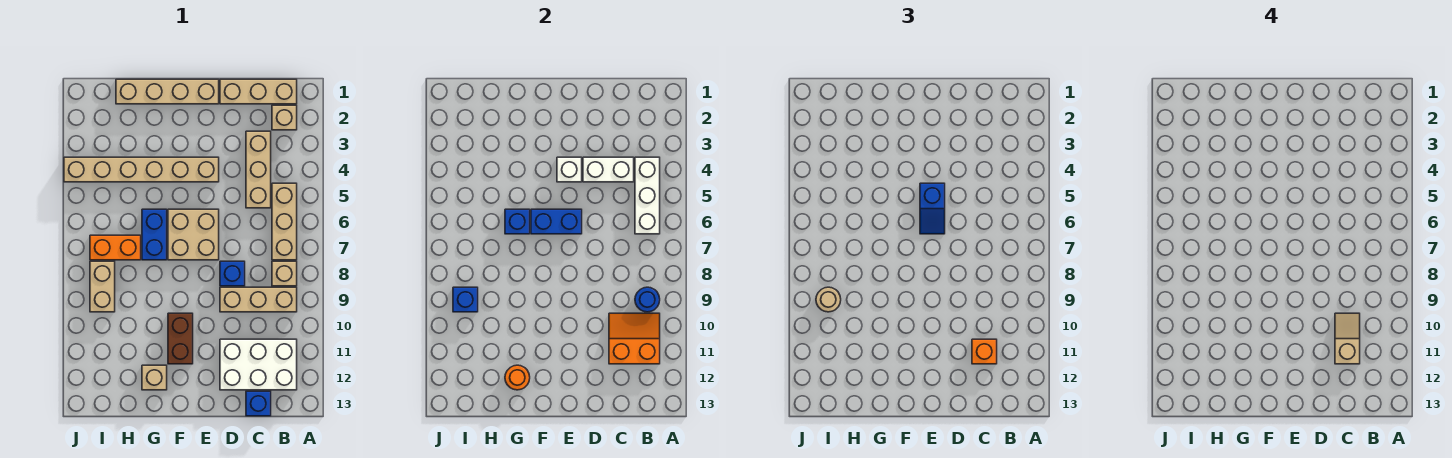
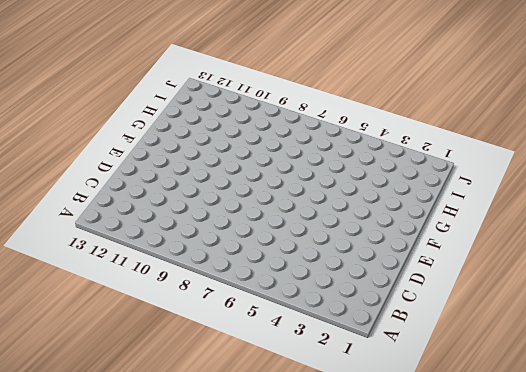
none -> tan 1x3 brick [220,79,297,104]
none -> tan 1x1 brick [272,105,297,130]
none -> tan 1x3 brick [272,183,297,260]
none -> tan 1x1 brick [272,261,297,286]

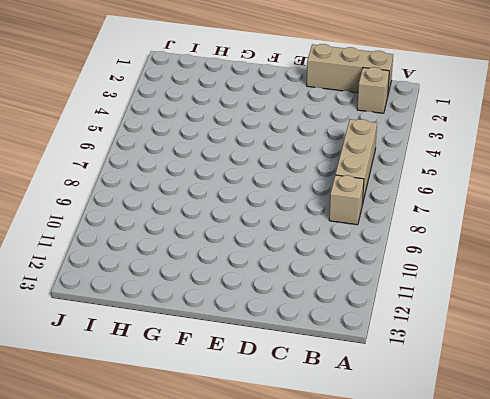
none -> tan 1x3 brick [220,287,297,312]
none -> white 2x3 brick [220,339,297,390]
none -> tan 1x3 brick [246,131,271,208]
none -> blue 1x1 brick [246,391,271,416]

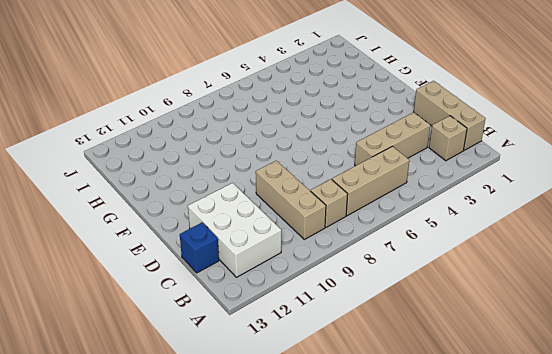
none -> blue 1x1 brick [220,261,245,286]
none -> tan 1x4 brick [116,79,219,104]
none -> tan 1x6 brick [64,157,219,182]
none -> tan 2x2 brick [168,209,219,260]

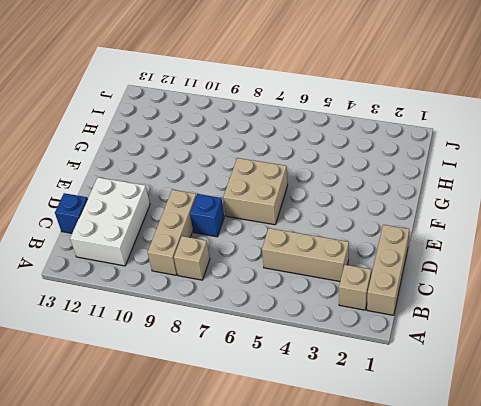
none -> tan 1x3 brick [272,183,297,260]
none -> tan 1x4 brick [116,79,219,104]
none -> tan 1x6 brick [64,157,219,182]
none -> brown 1x2 brick [168,313,193,364]

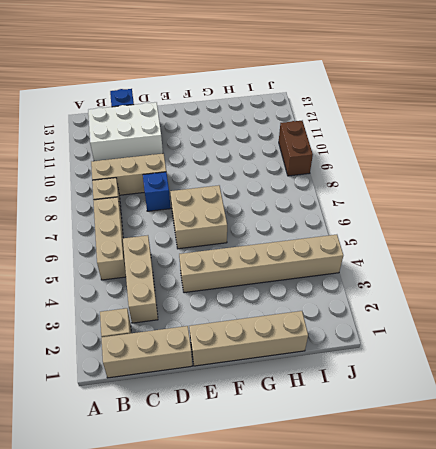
brown 1x2 brick [279,121,313,176] -> brown 1x2 brick moved to [168,313,193,364]
none -> blue 1x2 brick [142,209,167,260]
none -> tan 1x1 brick [142,365,167,390]
none -> orange 1x2 brick [90,235,141,260]
none -> tan 1x2 brick [90,261,115,312]

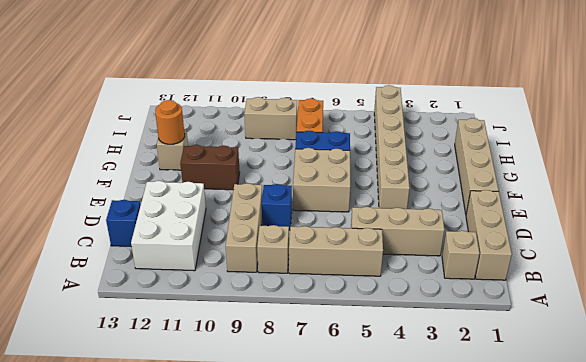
none -> white 1x3 brick [635,157,660,234]
none -> blue 1x1 round brick [635,287,660,312]
none -> orange 2x2 slope [609,313,660,364]
none -> white 1x2 brick [583,157,634,182]

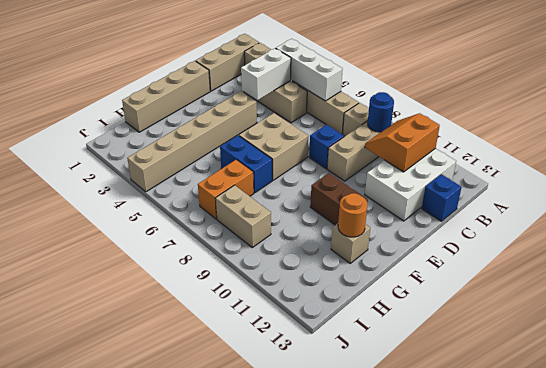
none -> white 1x1 brick [557,157,582,182]
none -> blue 1x2 brick [531,209,582,234]
none -> blue 1x1 brick [505,209,530,234]
none -> blue 1x1 brick [453,287,478,312]

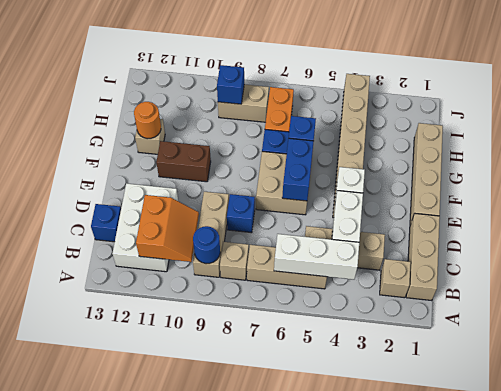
none -> orange 1x1 brick [972,339,997,364]
none -> blue 1x2 slope [920,183,945,234]
none -> tan 1x1 round brick [816,287,841,312]
none -> tan 1x2 slope [1335,313,1360,364]

